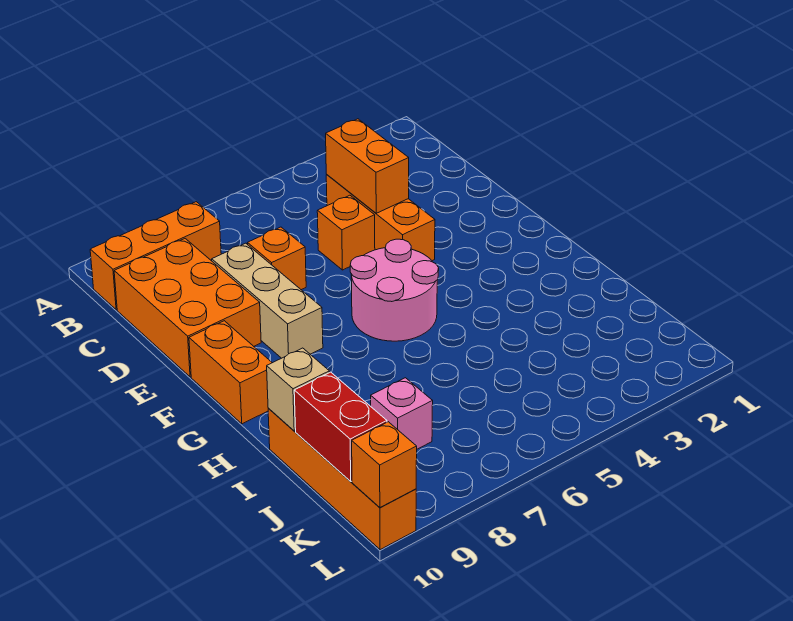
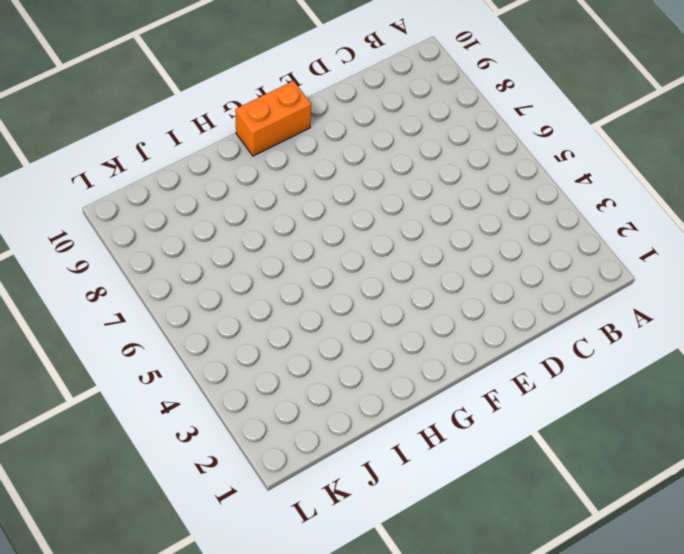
none -> orange 1x3 brick [90,202,221,310]
none -> orange 1x3 brick [326,175,435,261]
none -> orange 2x3 brick [114,239,261,377]

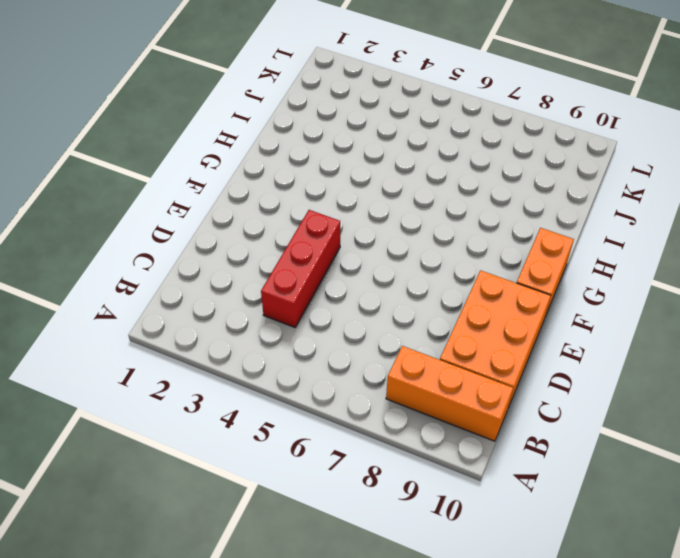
red 1x3 brick [261,210,340,327] -> orange 1x3 brick [326,175,435,261]
none -> orange 1x1 brick [317,195,375,270]
none -> orange 1x1 brick [247,227,306,290]
none -> tan 1x3 brick [212,243,323,358]

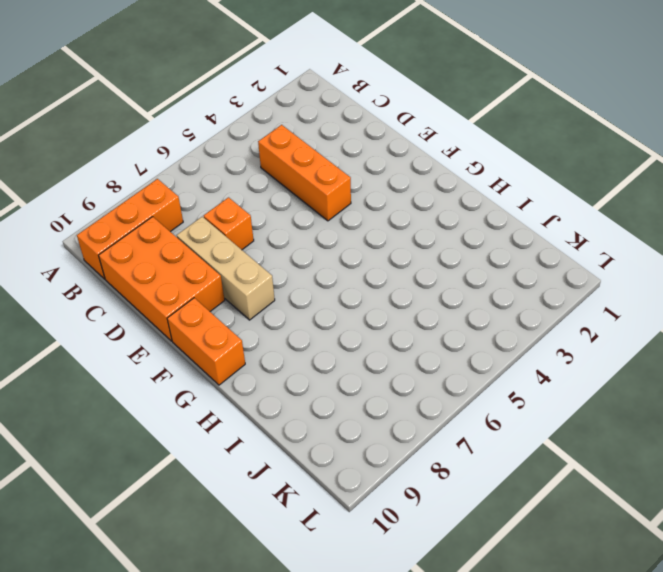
none -> orange 1x1 brick [317,195,375,270]
none -> pink 2x2 round brick [350,239,439,341]
none -> orange 1x4 brick [268,408,416,550]

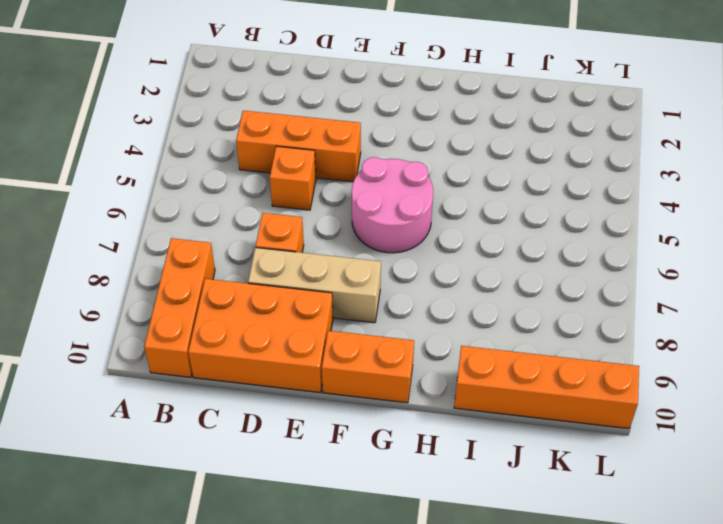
none -> pink 1x1 brick [371,378,433,449]
none -> orange 1x2 brick [326,119,409,213]
none -> tan 1x1 brick [267,348,329,431]

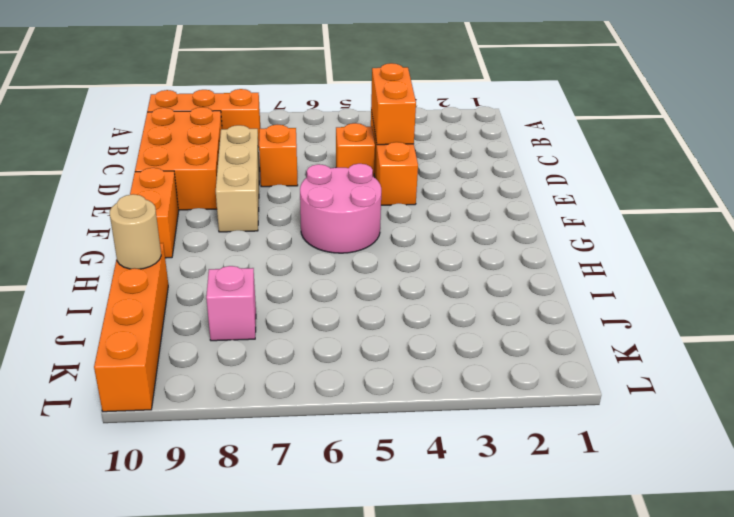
tan 1x1 round brick [110,194,161,269] -> tan 1x1 brick [267,348,329,431]
none -> red 1x2 brick [294,372,387,481]
none -> orange 1x1 brick [352,422,417,507]

